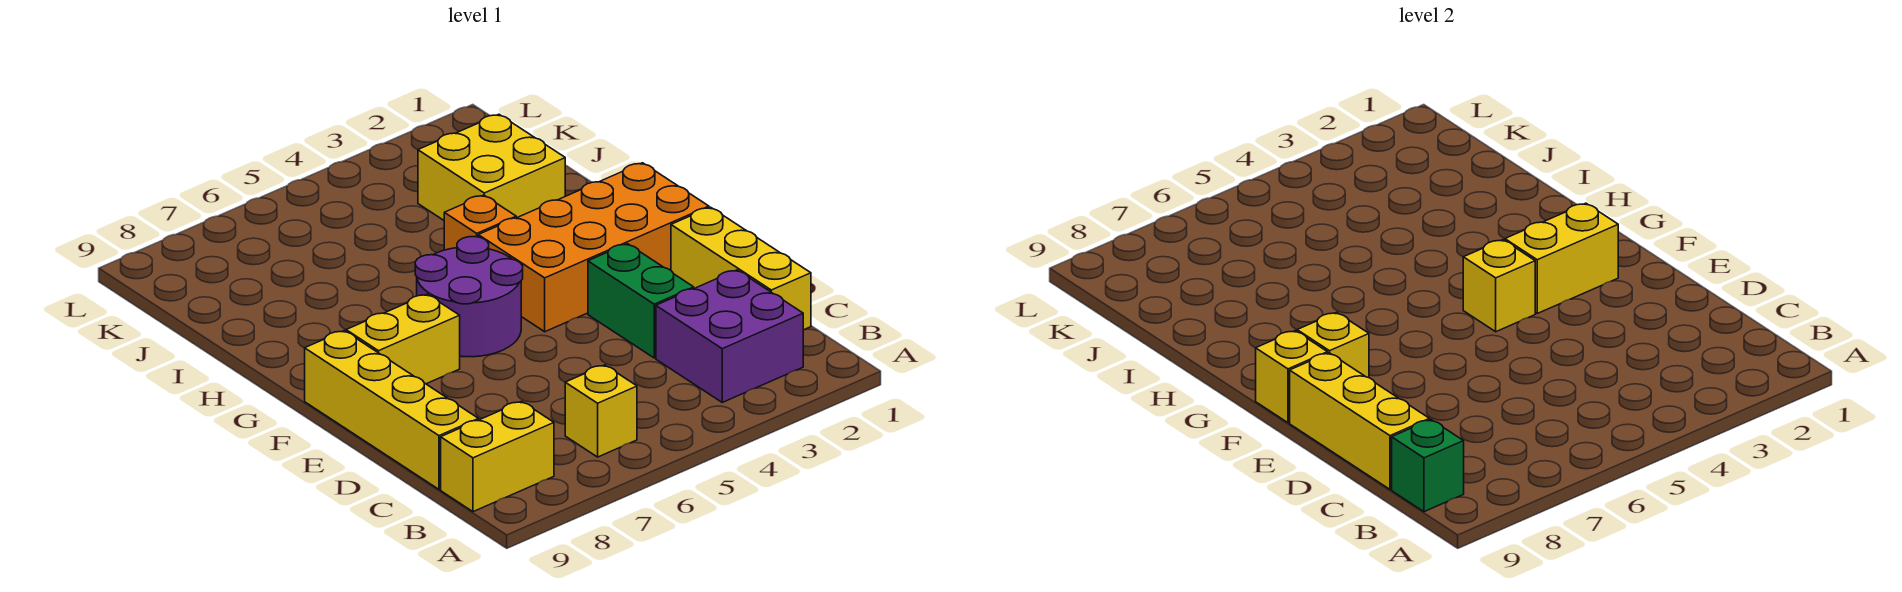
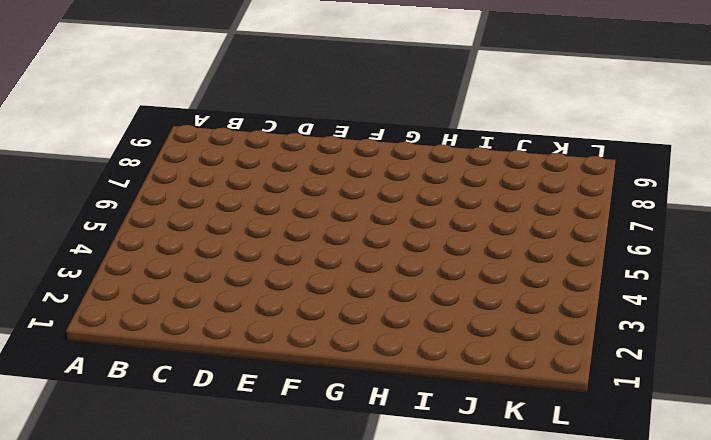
none -> purple 2x2 brick [656,270,803,402]
none -> yellow 1x1 brick [565,365,637,457]
none -> yellow 1x2 brick [441,401,554,512]

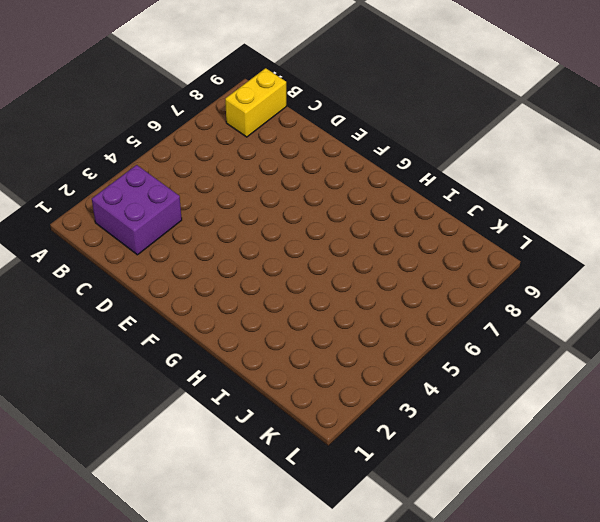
none -> yellow 1x1 brick [565,365,637,457]
none -> yellow 1x3 brick [671,207,811,330]
none -> yellow 1x4 brick [305,331,479,489]

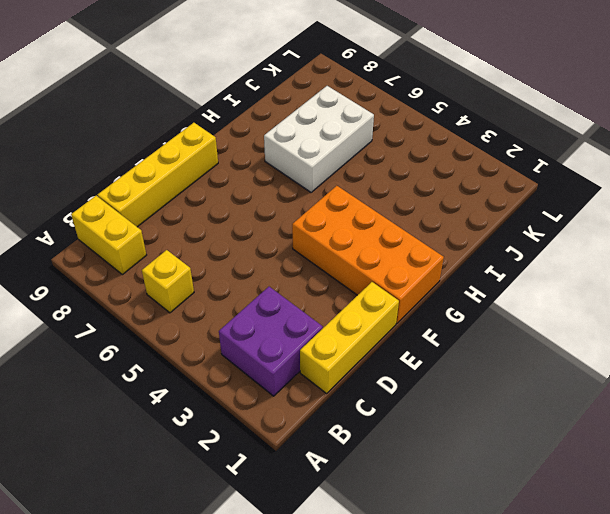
white 2x3 brick [264,86,374,192] -> none
none -> green 1x2 brick [588,244,694,358]
none -> purple 2x2 round brick [415,237,523,357]
none -> yellow 1x2 brick [346,294,460,384]

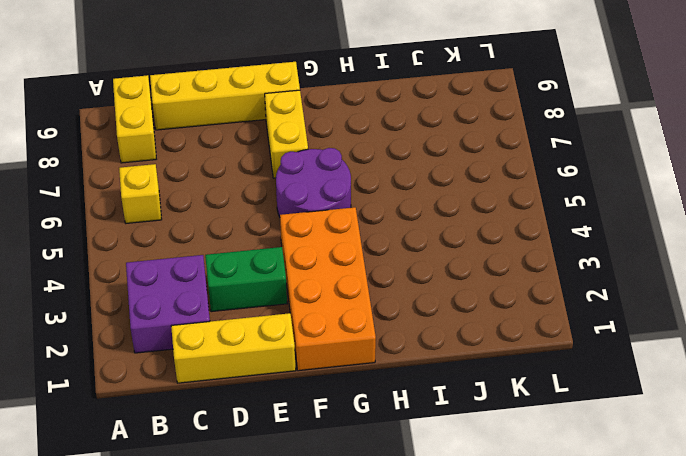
none -> orange 1x1 brick [444,195,516,250]
none -> yellow 2x2 brick [418,114,565,220]
none -> green 1x1 brick [1392,420,1464,512]

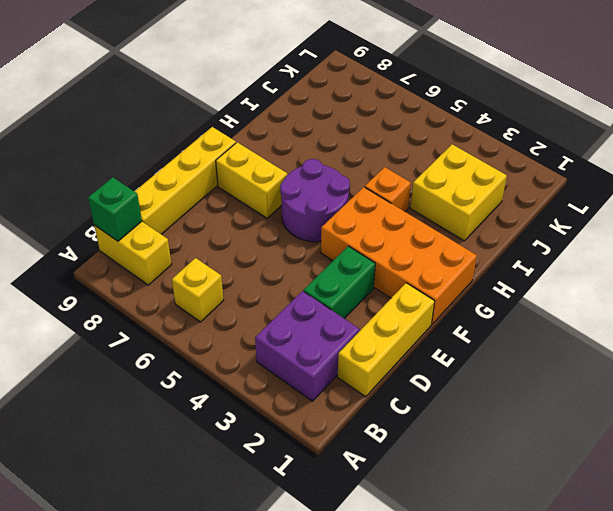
none -> yellow 1x3 brick [1290,353,1430,489]
none -> yellow 1x2 brick [1505,203,1618,313]
none -> yellow 1x1 brick [1463,240,1535,332]

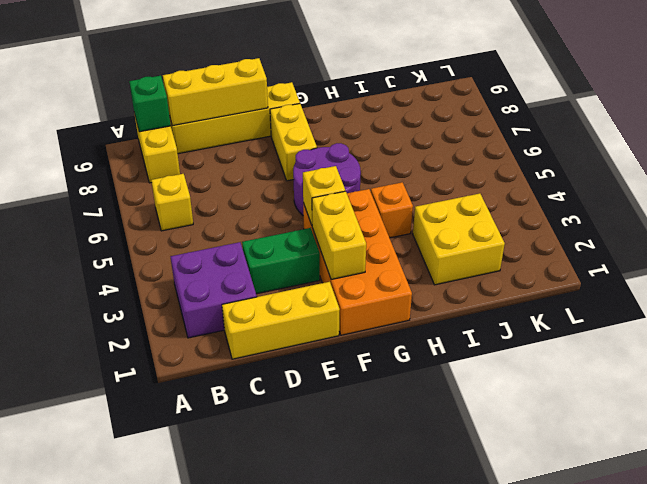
none -> yellow 1x1 brick [1297,312,1369,378]
none -> yellow 1x1 brick [1256,331,1328,423]

